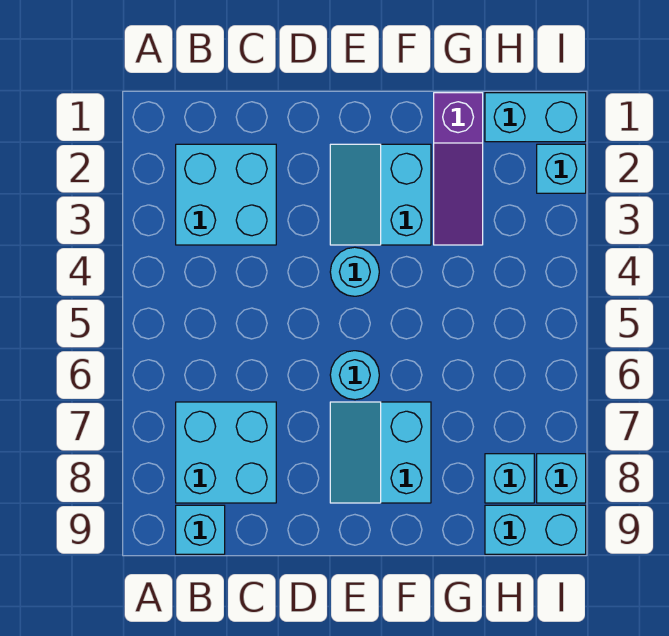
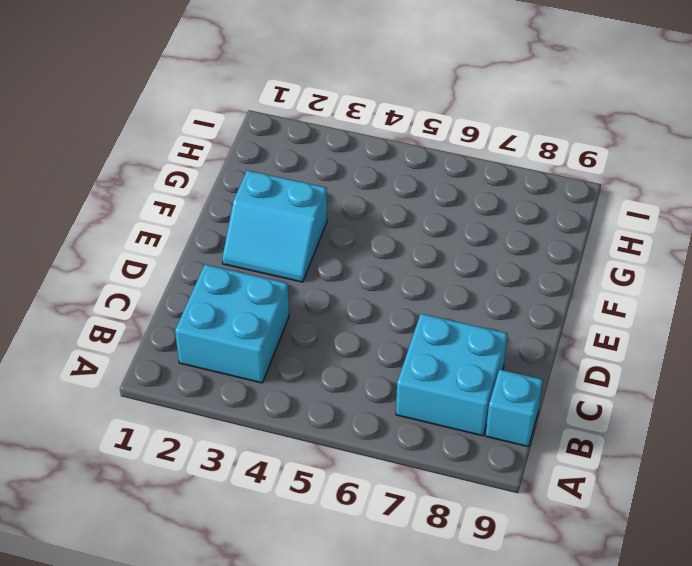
none -> cyan 1x1 round brick [330,247,379,296]
none -> cyan 1x1 round brick [330,351,379,400]
none -> cyan 2x2 slope [330,402,431,503]

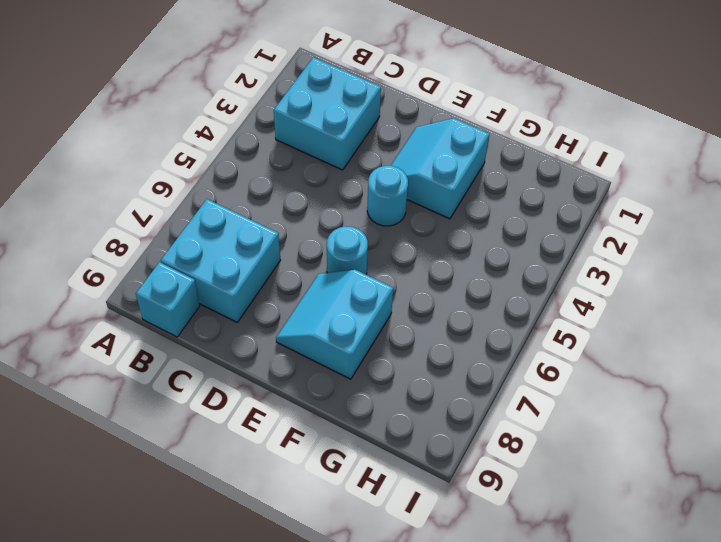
none -> purple 1x3 slope [434,93,483,245]
none -> cyan 1x2 brick [485,93,586,142]
none -> cyan 1x1 brick [485,454,534,503]

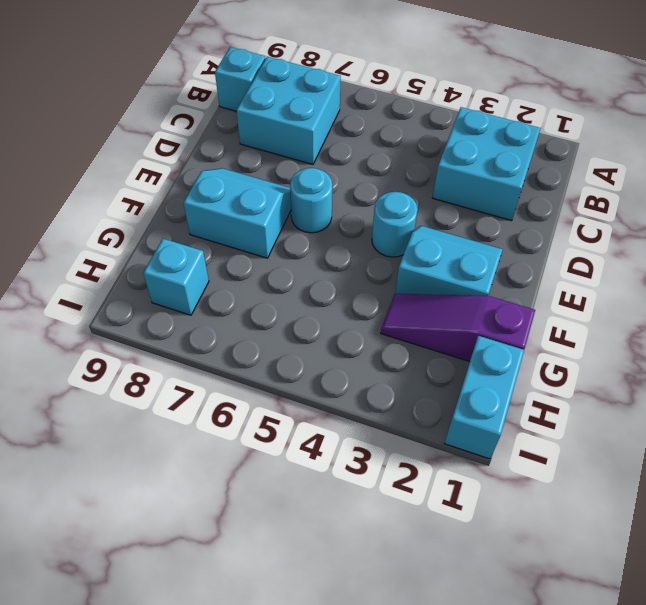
none -> cyan 1x2 brick [485,505,586,554]
none -> cyan 1x1 brick [537,144,586,193]
none -> cyan 1x1 brick [537,454,586,503]

